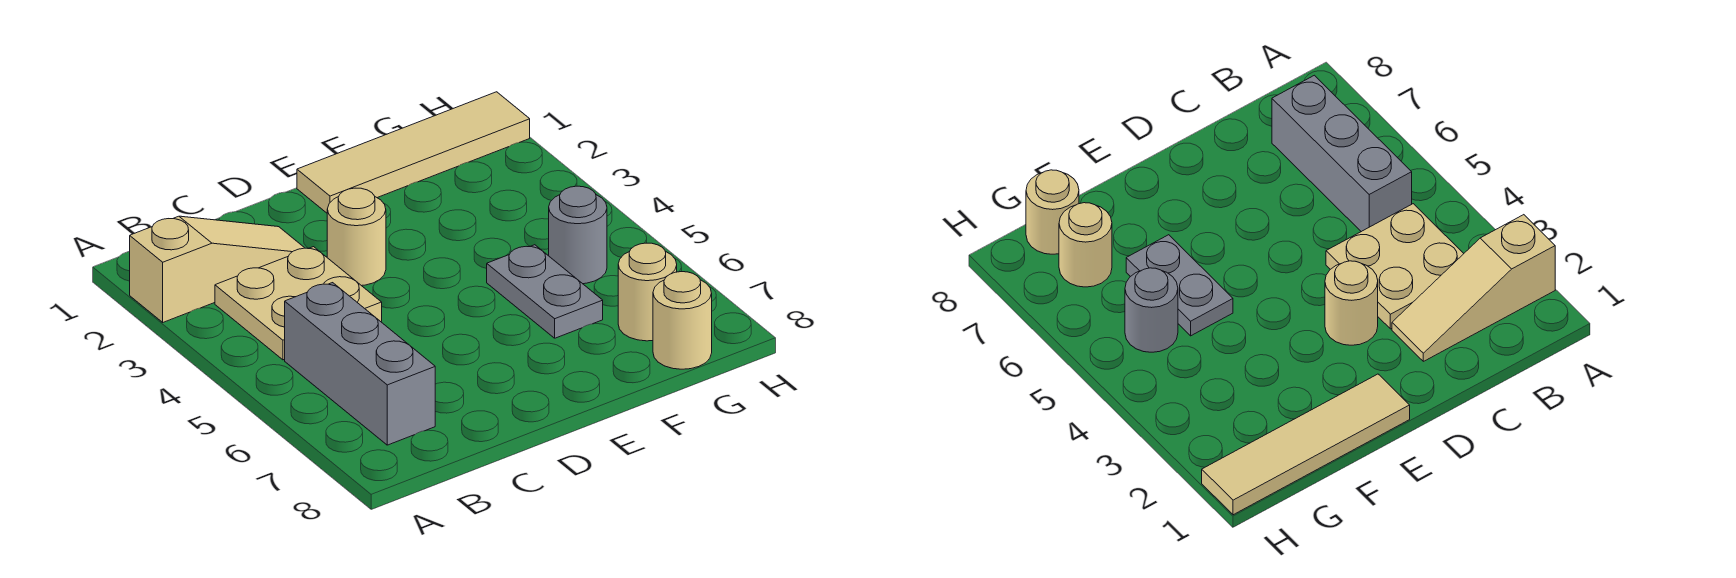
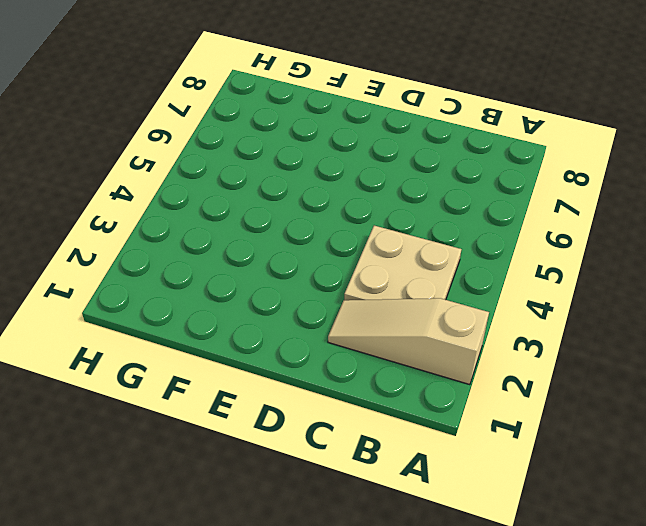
none -> grey 1x3 brick [285,283,435,445]
none -> tan 1x1 round brick [327,188,386,286]

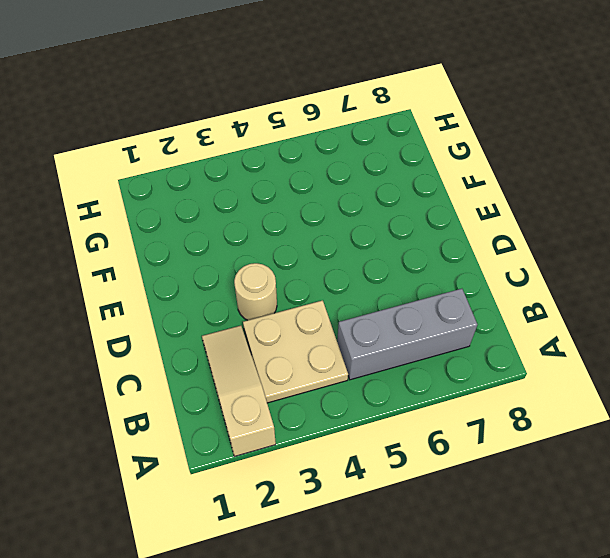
none -> tan 1x4 tile [297,92,530,213]
none -> grey 1x2 plate [487,245,603,338]

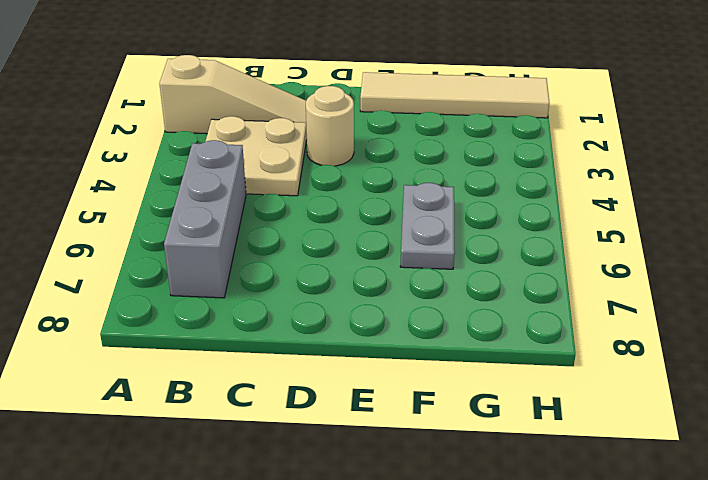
none -> grey 1x1 round brick [549,186,607,284]
none -> tan 1x1 round brick [618,243,677,341]

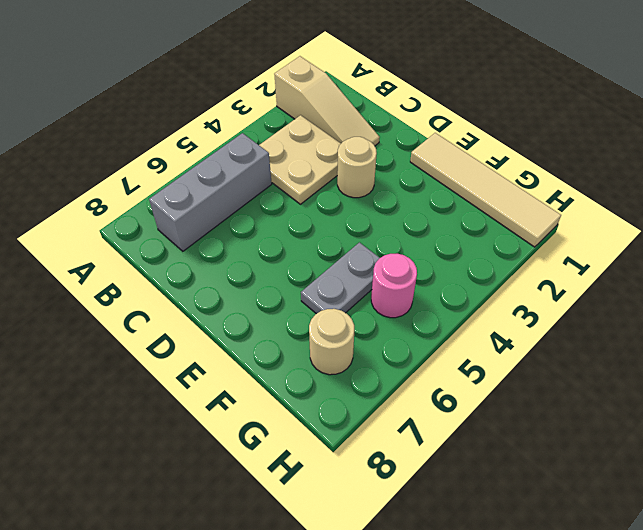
pink 1x1 round brick [371,254,417,318] -> grey 1x1 round brick [549,186,607,284]
none -> tan 1x1 round brick [653,272,712,369]

